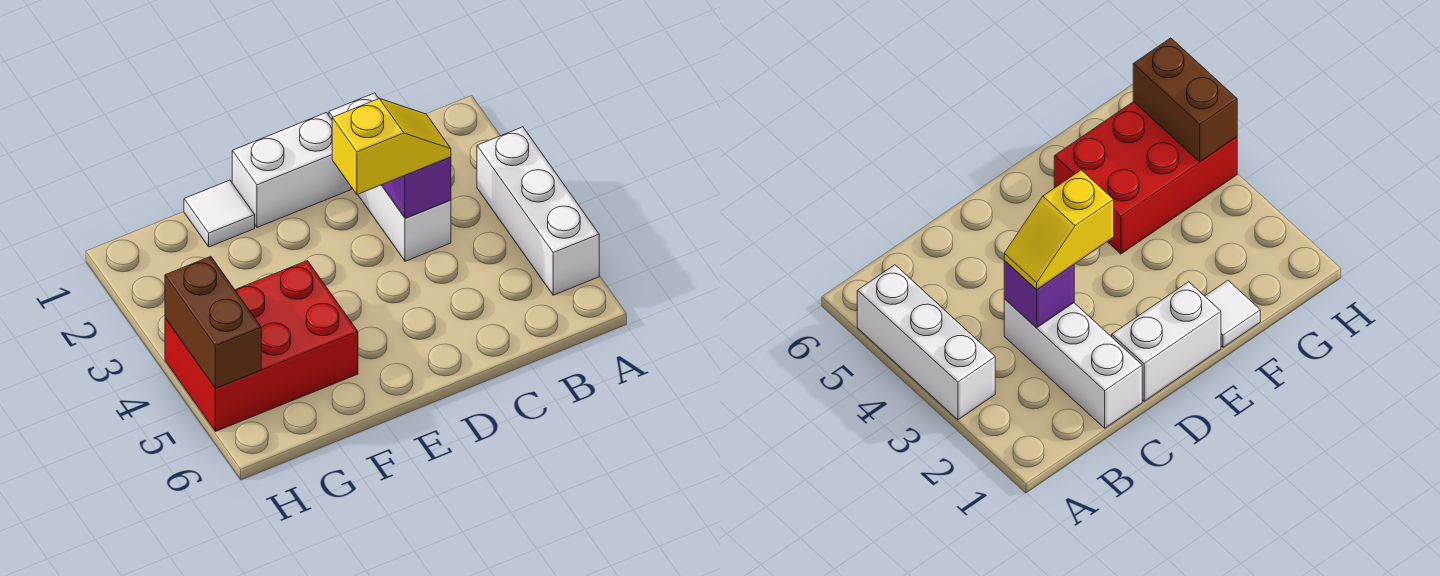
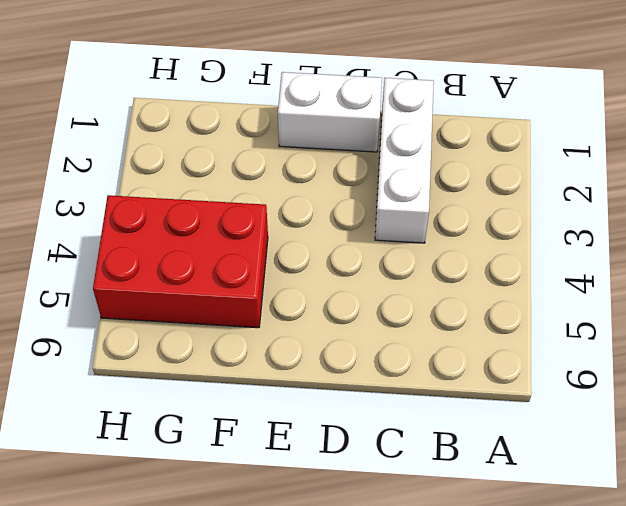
none -> white 1x3 brick [477,127,599,295]
none -> white 1x1 tile [184,180,255,247]

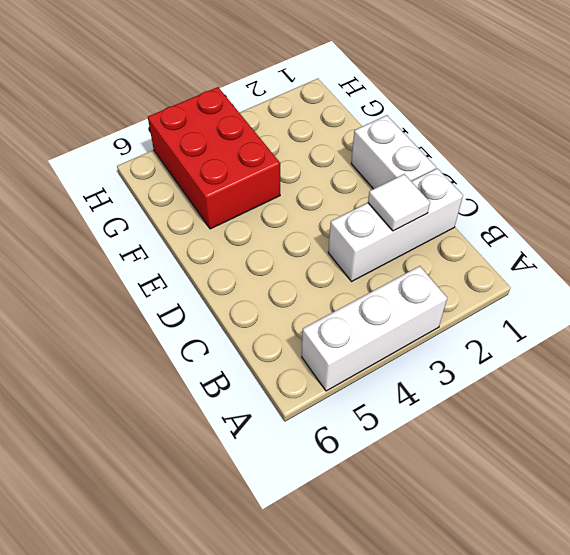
white 1x1 tile [368,174,430,231] -> white 1x1 tile moved to [184,180,255,247]
none -> purple 1x1 brick [382,157,451,218]
none -> brown 1x2 brick [165,256,261,388]

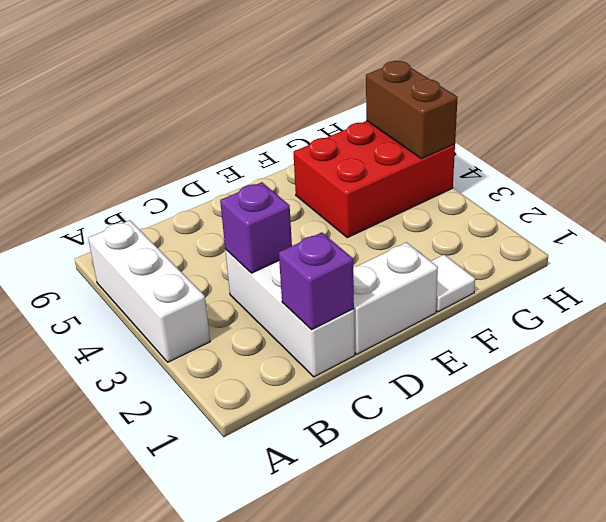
purple 1x1 brick [279,233,354,329] -> none
none -> yellow 1x2 slope [332,99,451,195]

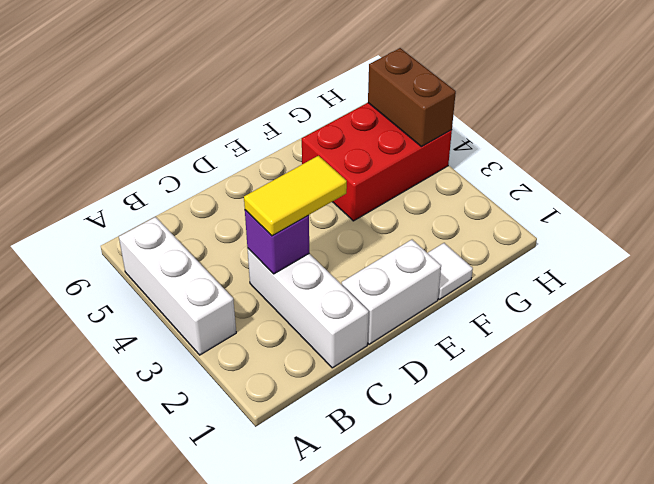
yellow 1x2 tile [244,156,347,236] -> yellow 1x2 slope [332,99,451,195]

